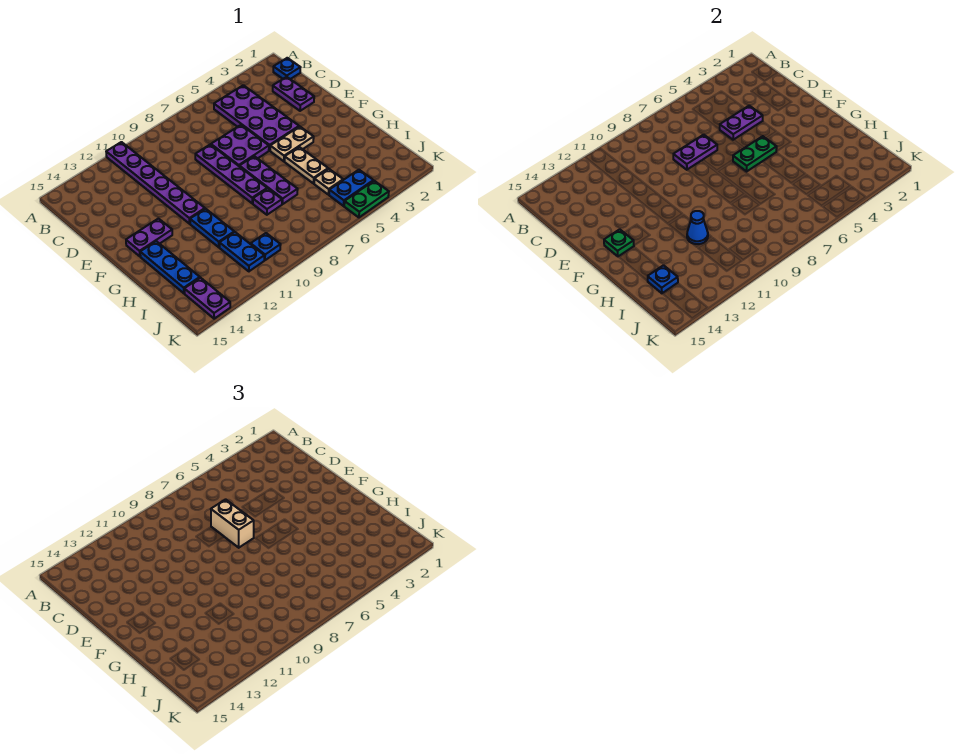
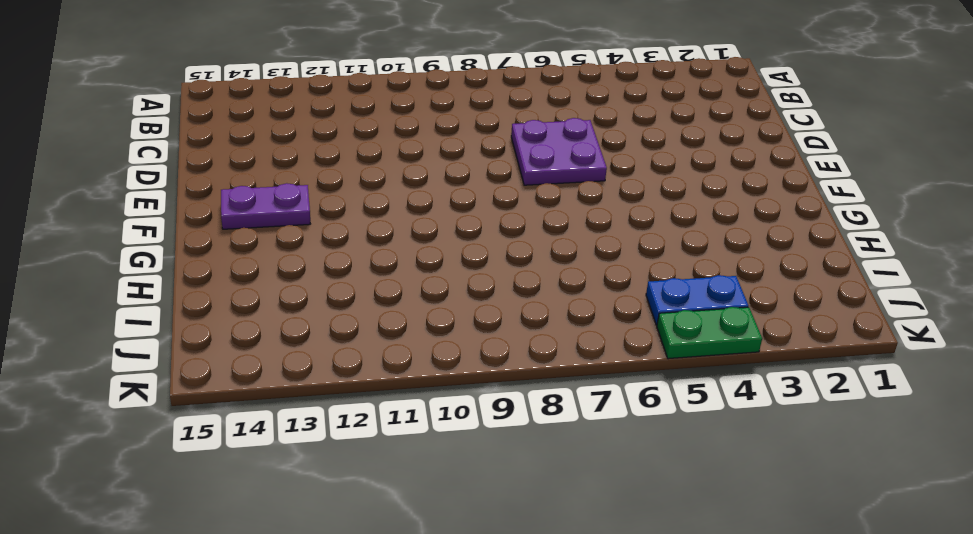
none -> purple 1x6 plate [106,142,205,224]
none -> blue 1x1 plate [273,58,301,79]
none -> purple 2x4 plate [214,85,299,151]

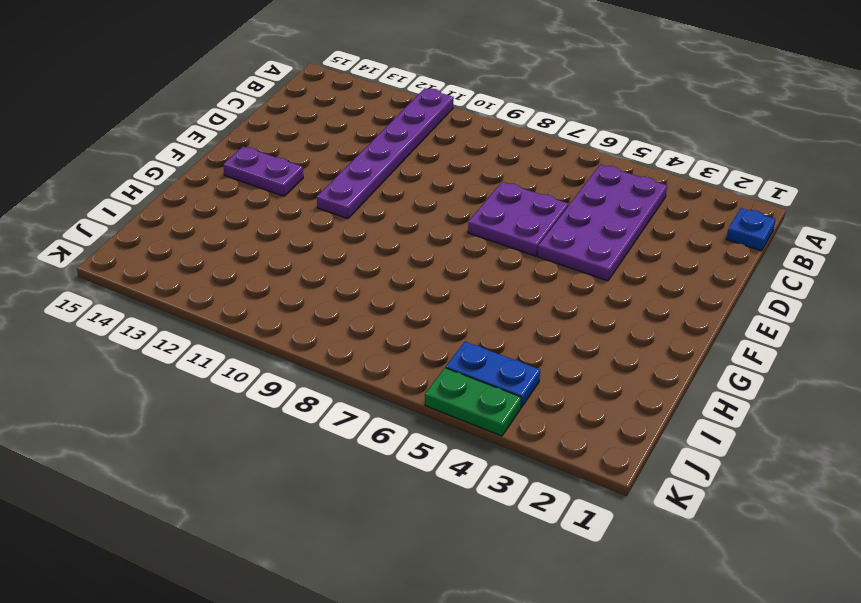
none -> purple 1x2 plate [273,77,314,111]
none -> purple 1x4 plate [195,145,267,203]
none -> tan 1x2 plate [270,127,314,161]

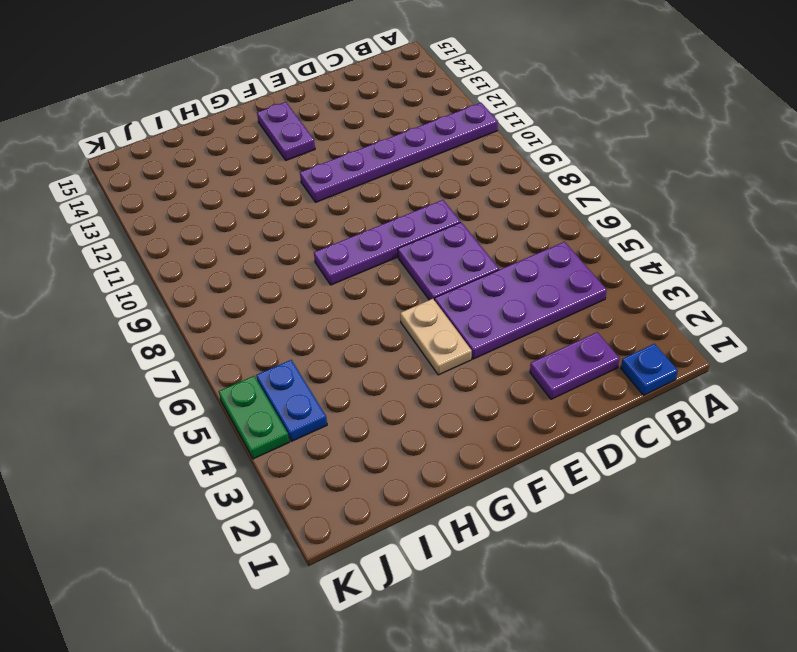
none -> purple 1x3 plate [239,156,298,204]
none -> tan 1x2 plate [285,147,328,183]
none -> blue 1x2 plate [190,209,234,247]

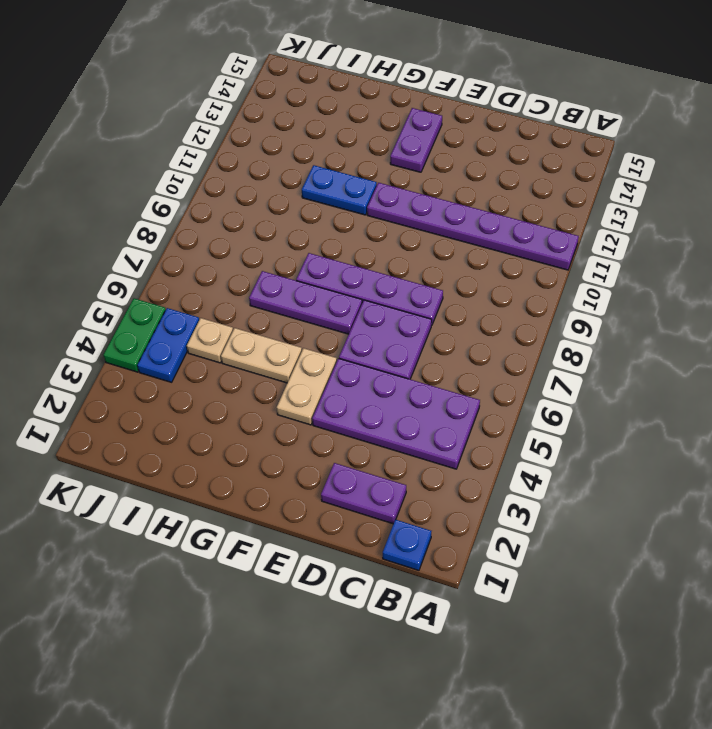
none -> blue 1x3 plate [140,241,200,293]
none -> purple 1x1 plate [253,189,282,215]
none -> blue 1x2 plate [219,232,264,271]

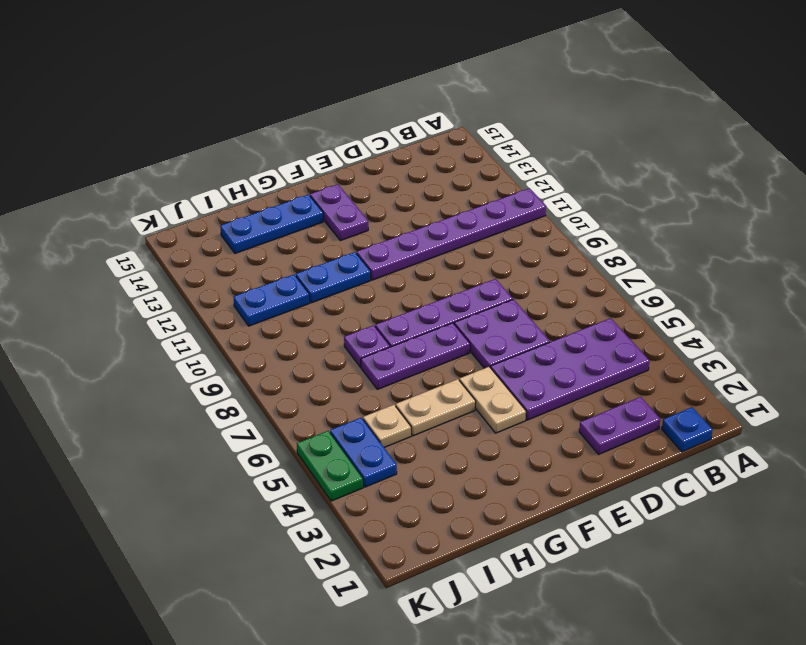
none -> blue 1x1 plate [251,233,281,260]
none -> purple 1x2 plate [184,278,230,319]
none -> purple 1x2 plate [719,106,763,140]

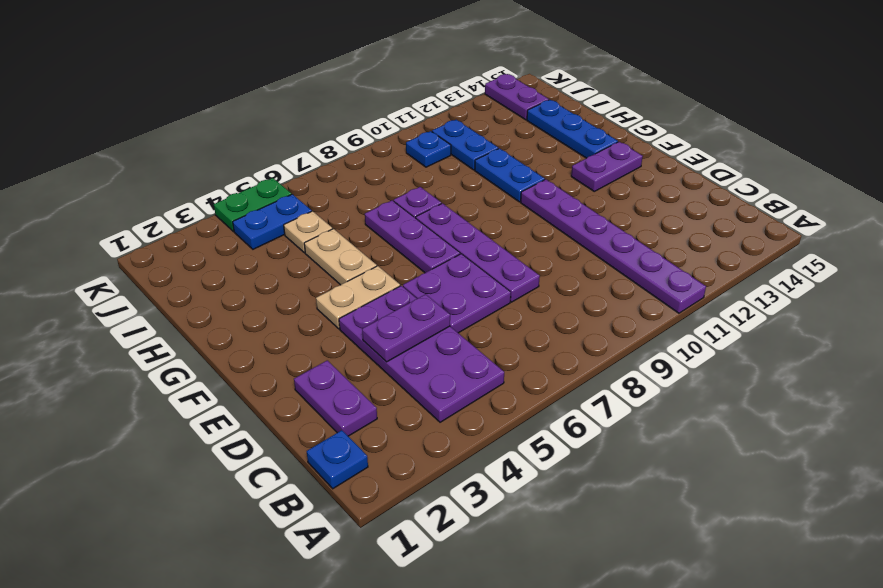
none -> purple 1x2 plate [673,135,717,170]
none -> green 1x2 plate [733,136,777,171]
none -> green 1x1 plate [604,229,634,256]

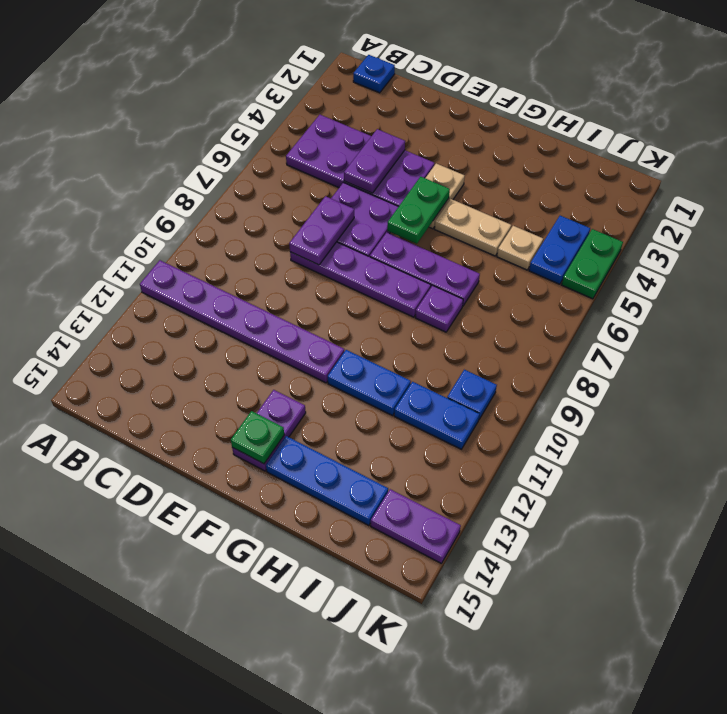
none -> purple 1x2 plate [273,77,314,111]
none -> blue 1x1 cone [687,211,708,244]
none -> blue 1x1 plate [648,265,678,293]

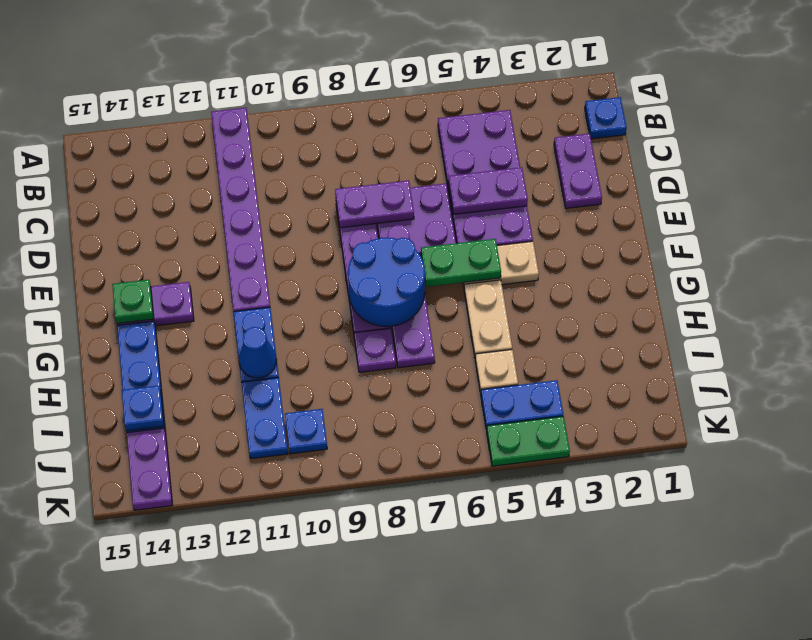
blue 2x2 round brick [348,238,425,327] -> none
none -> tan 1x2 brick [211,499,254,548]

